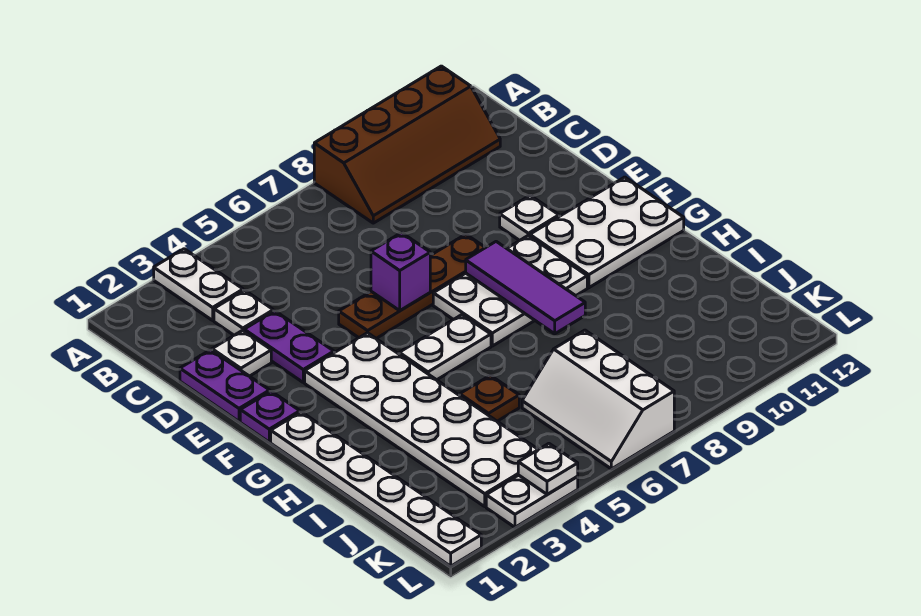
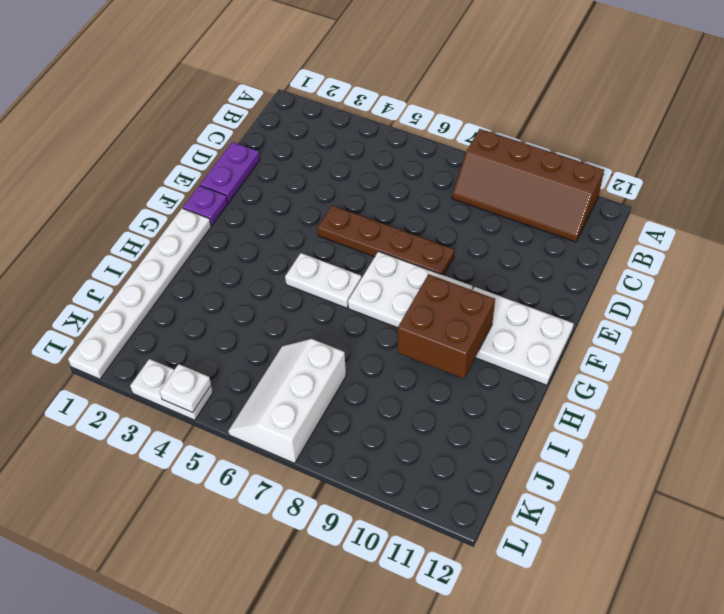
brown 2x2 brick [398,274,495,379] -> none
none -> white 1x2 plate [154,249,243,320]
none -> white 1x1 plate [214,290,273,335]
none -> white 1x1 plate [212,330,271,376]

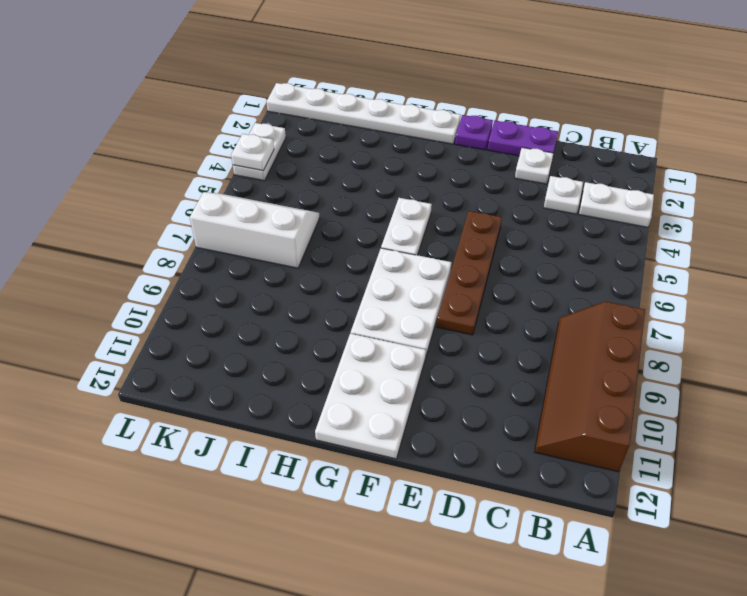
none -> purple 1x2 plate [244,311,334,382]
none -> white 1x1 plate [500,195,559,240]
none -> white 2x6 plate [305,333,538,506]

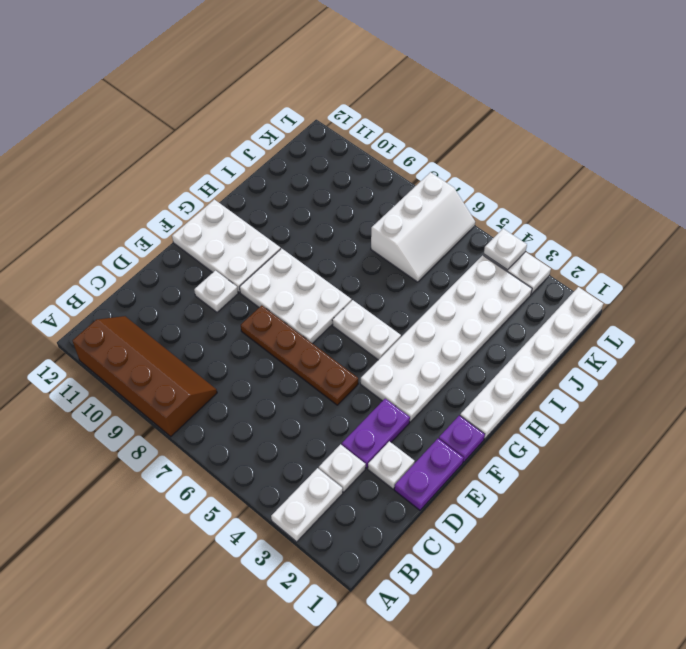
none -> brown 1x1 plate [460,375,519,421]
none -> purple 1x1 brick [371,233,430,311]
none -> purple 1x3 tile [466,242,585,334]

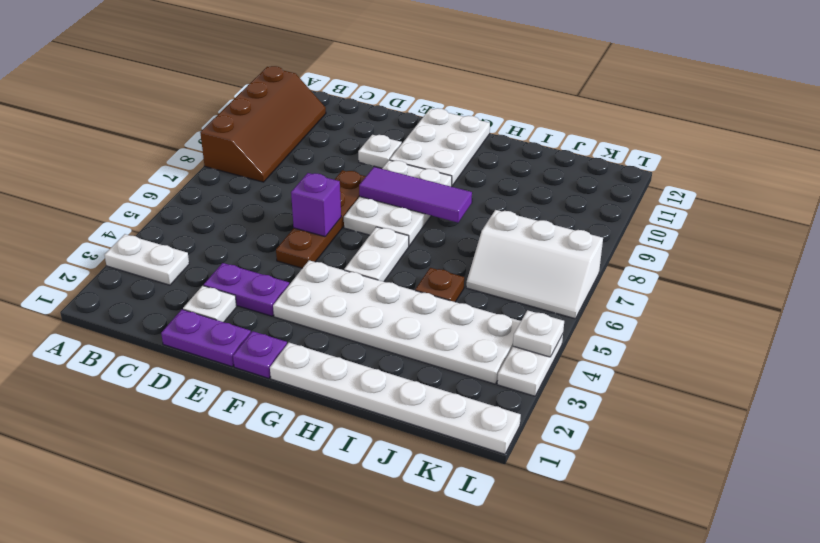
none -> white 1x1 plate [214,290,273,335]

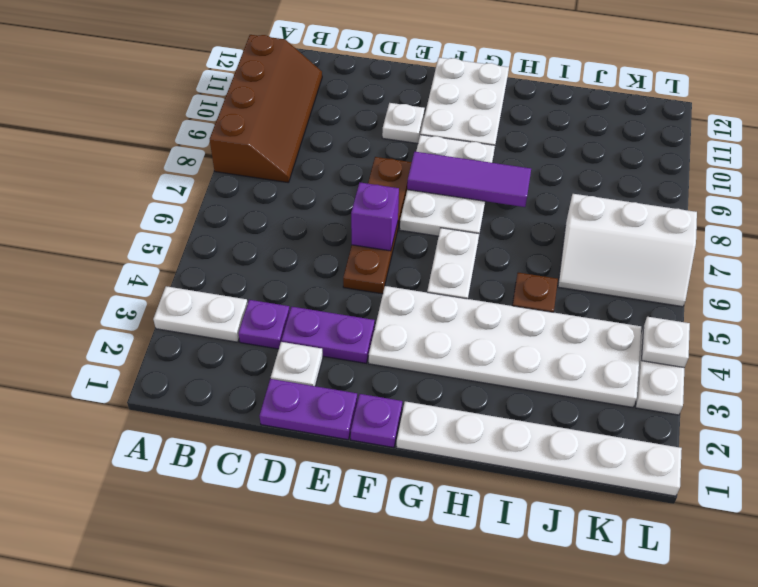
purple 1x1 plate [238,300,290,349] -> white 1x1 plate [214,290,273,335]

